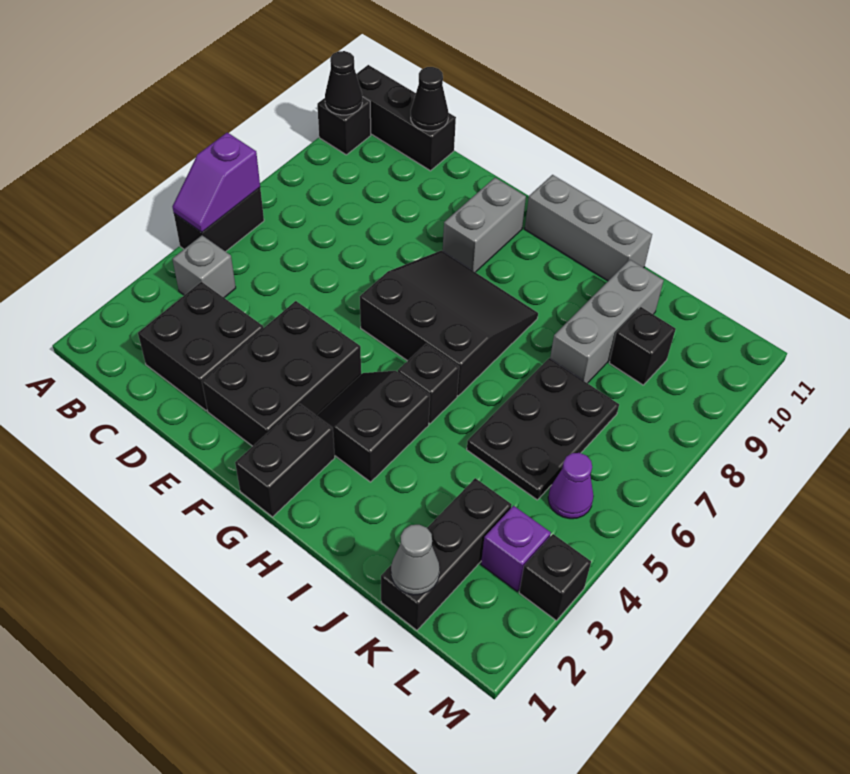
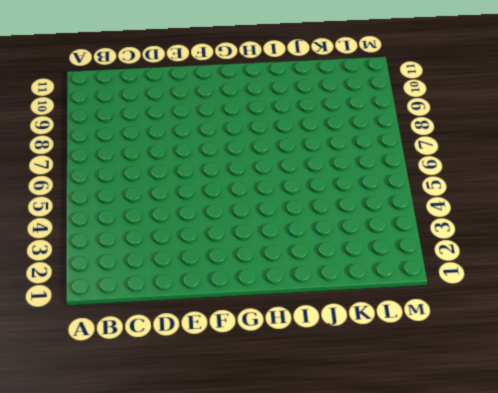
none -> black 1x2 brick [174,188,264,252]
none -> black 1x1 brick [317,97,371,155]
none -> black 1x3 brick [356,65,456,171]

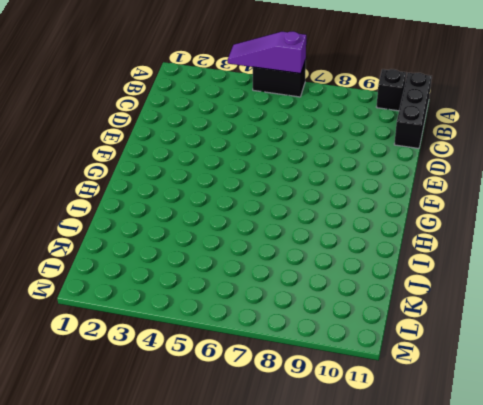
purple 1x3 slope [228,31,306,74] -> purple 1x2 slope [172,132,260,232]
none -> grey 1x1 brick [172,235,236,298]
none -> black 2x2 brick [138,282,263,411]
none -> black 2x3 brick [202,301,361,446]

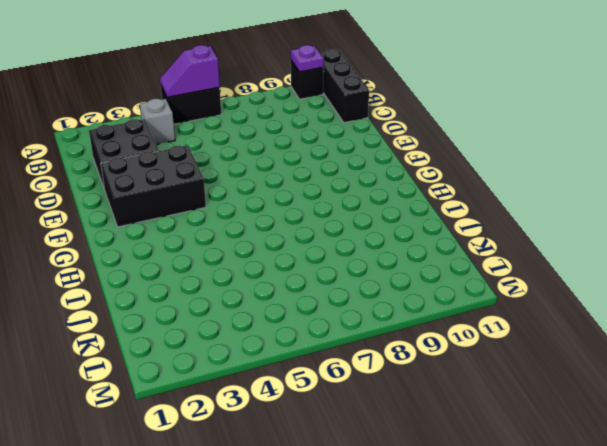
purple 1x1 plate [291,45,324,72] -> black 1x1 cone [325,51,362,115]
none -> black 3x3 slope [360,250,538,396]
none -> grey 1x2 brick [443,178,526,272]
none -> black 1x2 brick [235,404,335,517]

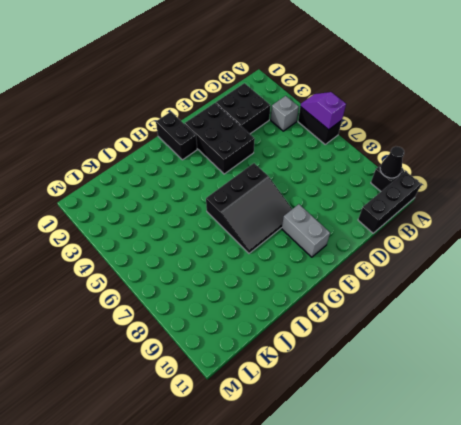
none -> black 2x2 slope [317,371,430,482]
none -> grey 1x3 brick [525,175,652,281]
none -> black 1x1 brick [398,344,459,424]

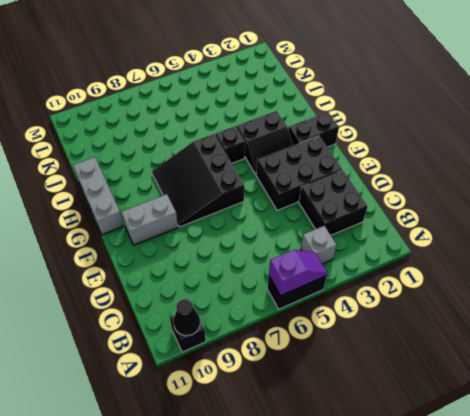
none -> black 1x3 brick [356,65,456,171]
none -> black 2x3 plate [467,358,619,500]
none -> grey 1x3 brick [550,260,664,383]

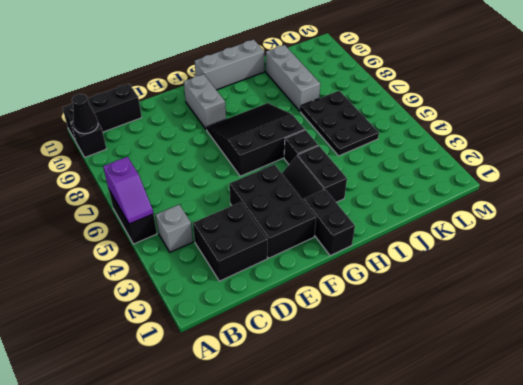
none -> black 1x3 brick [381,478,512,630]
none -> black 1x1 brick [610,307,676,385]
none -> purple 1x1 brick [481,506,551,591]

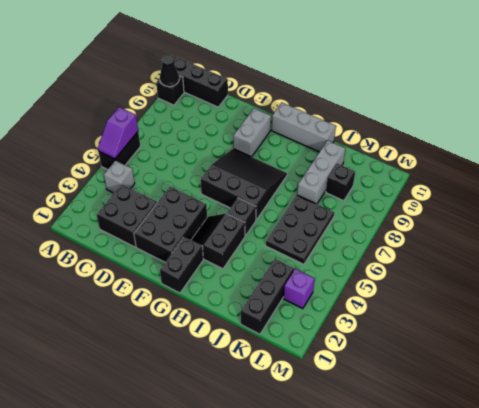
none -> purple 1x1 cone [548,453,594,519]
none -> black 1x1 brick [519,534,591,621]
none -> black 1x1 cone [411,67,448,131]

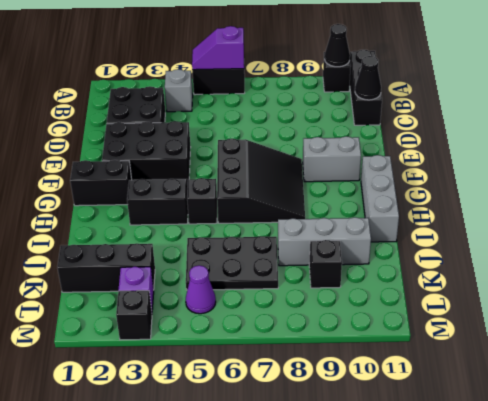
none -> grey 1x1 cone [391,525,440,595]

